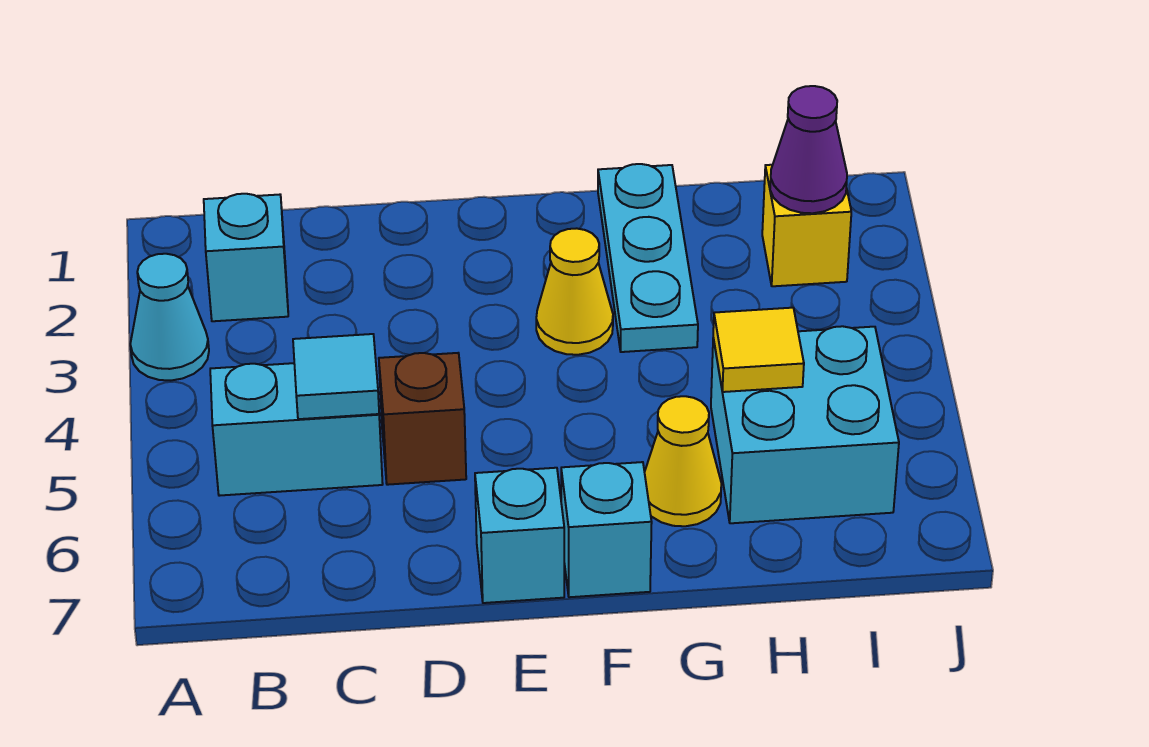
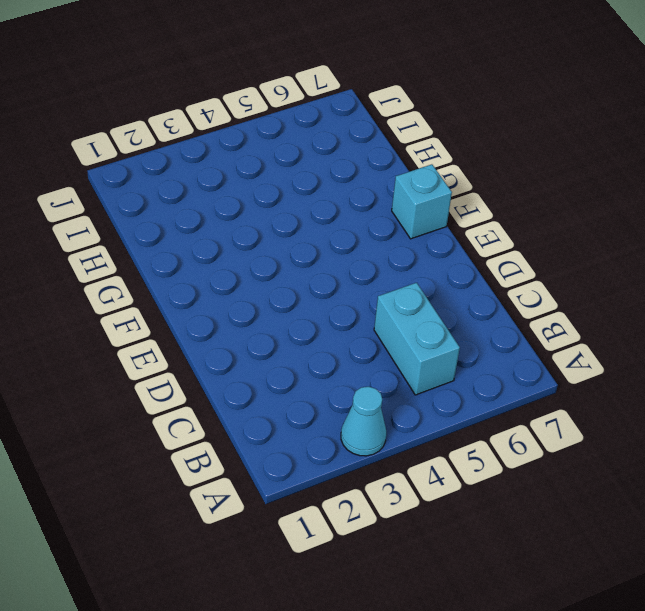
none -> cyan 1x1 brick [204,194,288,321]
none -> brown 1x1 brick [379,353,466,485]
none -> cyan 1x1 brick [475,468,564,603]

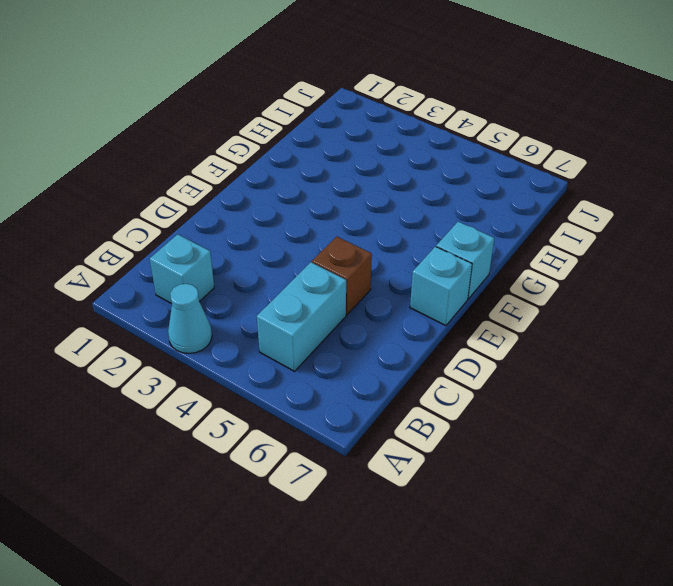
none -> yellow 1x1 cone [536,228,613,355]
none -> cyan 1x3 plate [598,164,698,352]
none -> yellow 1x1 cone [645,396,721,526]

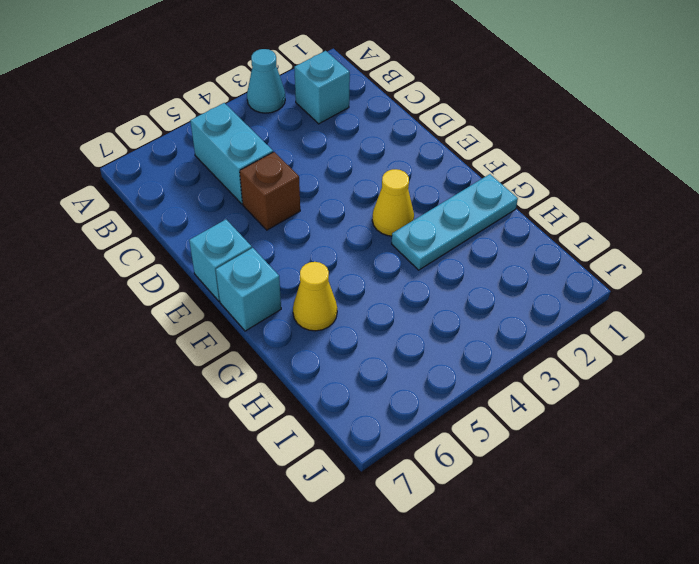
none -> cyan 2x2 brick [711,326,899,523]
none -> yellow 1x1 brick [762,165,851,286]
none -> cyan 1x1 tile [293,334,379,419]

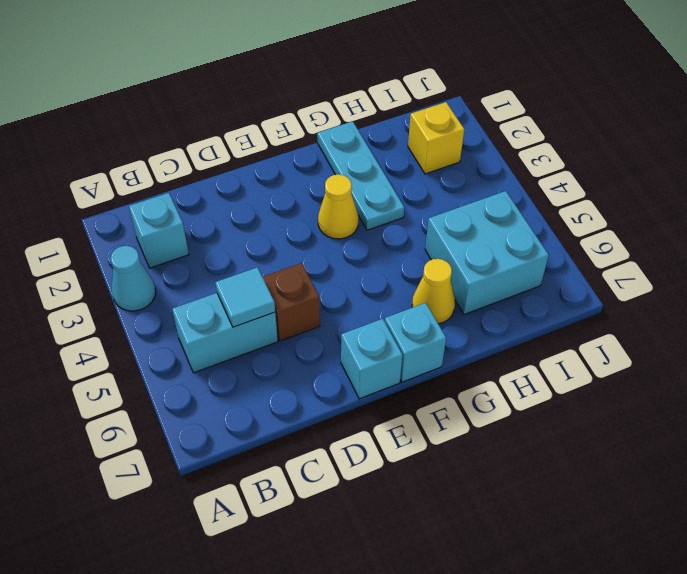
none -> yellow 1x1 tile [713,308,804,392]
none -> purple 1x1 cone [770,86,847,213]

